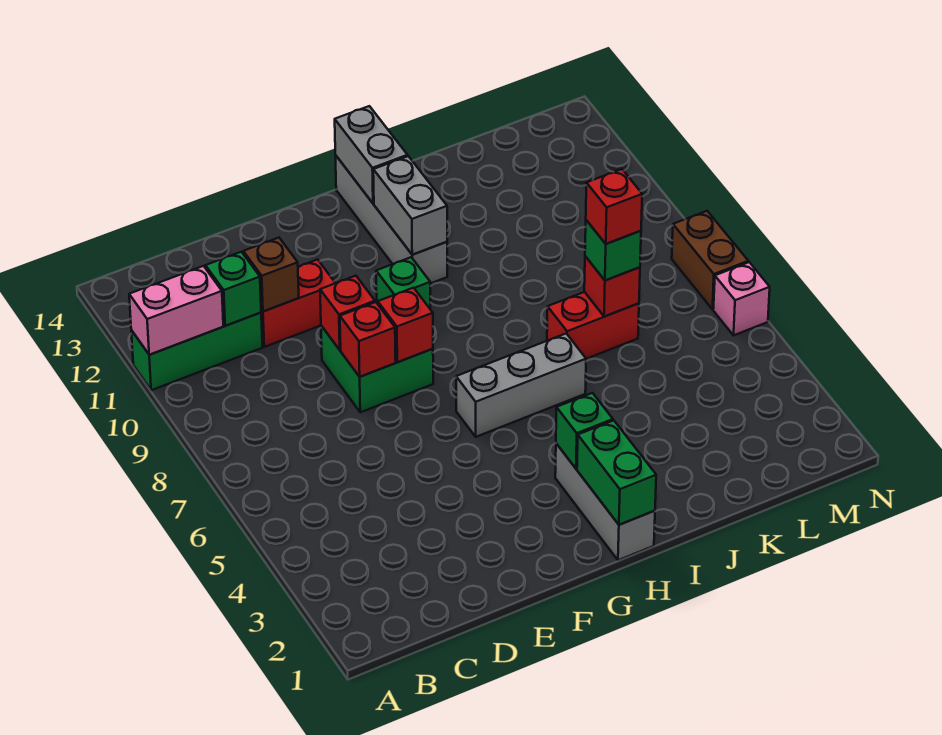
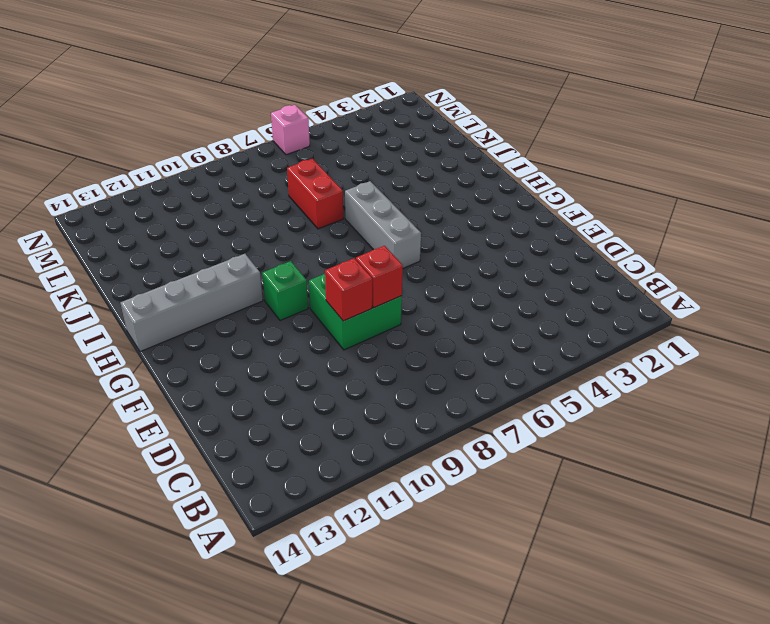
none -> green 1x3 brick [131,313,262,390]
none -> red 1x2 brick [261,260,335,347]
none -> grey 1x3 brick [555,443,655,560]

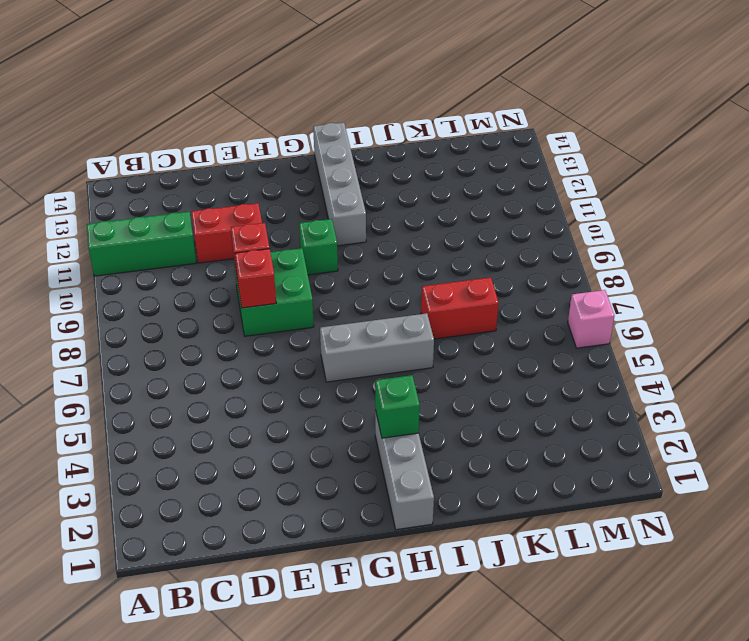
none -> brown 1x2 brick [672,211,748,309]
none -> pink 1x2 brick [129,266,223,355]
none -> green 1x1 brick [206,252,261,326]

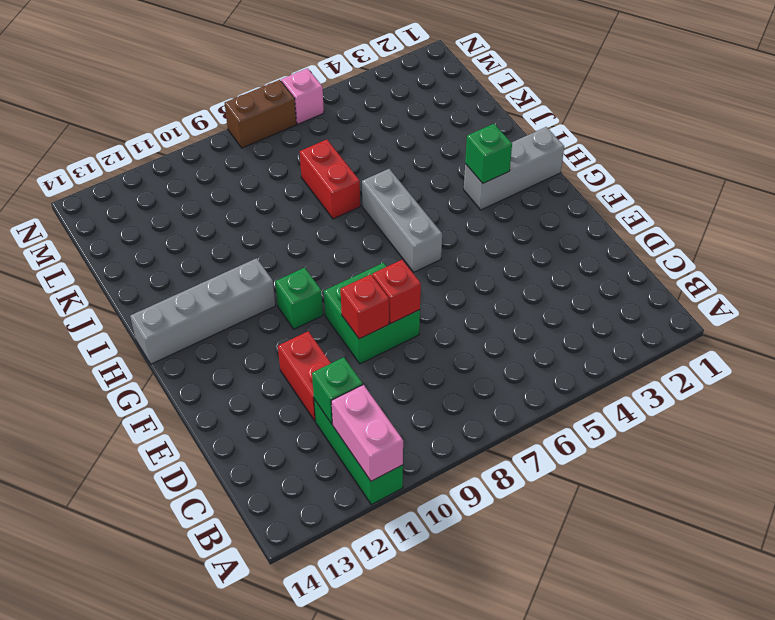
none -> brown 1x1 brick [243,238,299,312]
none -> red 1x1 brick [378,288,433,362]
none -> green 1x2 brick [577,420,656,525]

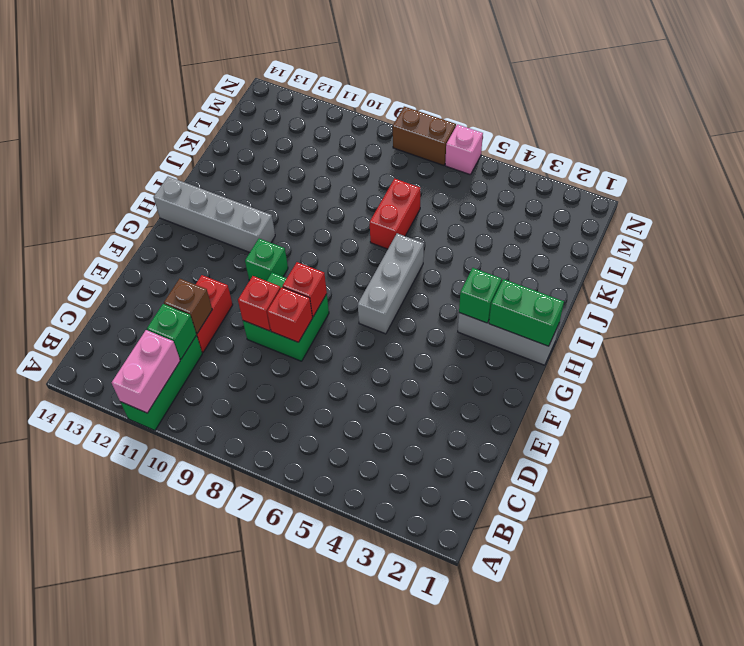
none -> grey 1x2 brick [373,156,447,255]
none -> grey 1x2 brick [335,106,408,203]
none -> red 1x1 brick [584,256,640,317]

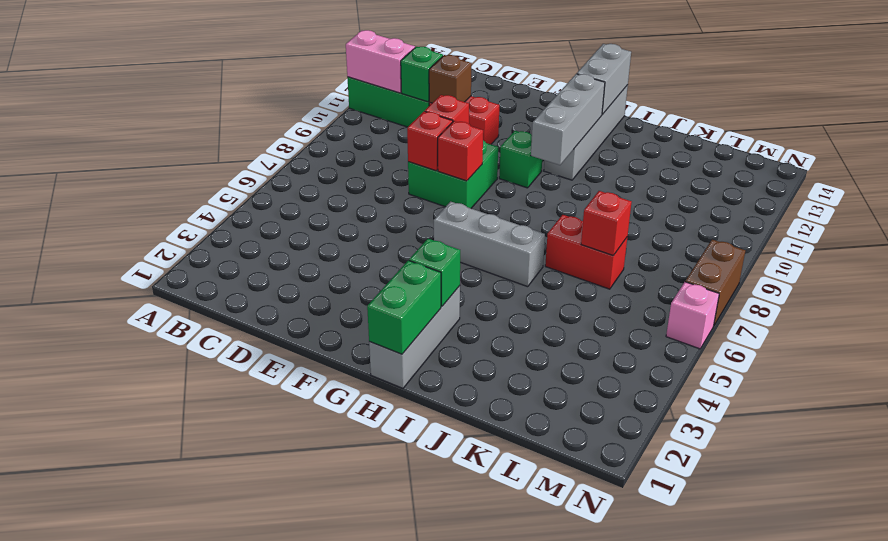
grey 1x3 brick [531,74,605,165] -> grey 1x2 brick [373,156,447,255]
none -> green 1x1 brick [585,220,641,280]
none -> red 1x1 brick [586,169,642,244]

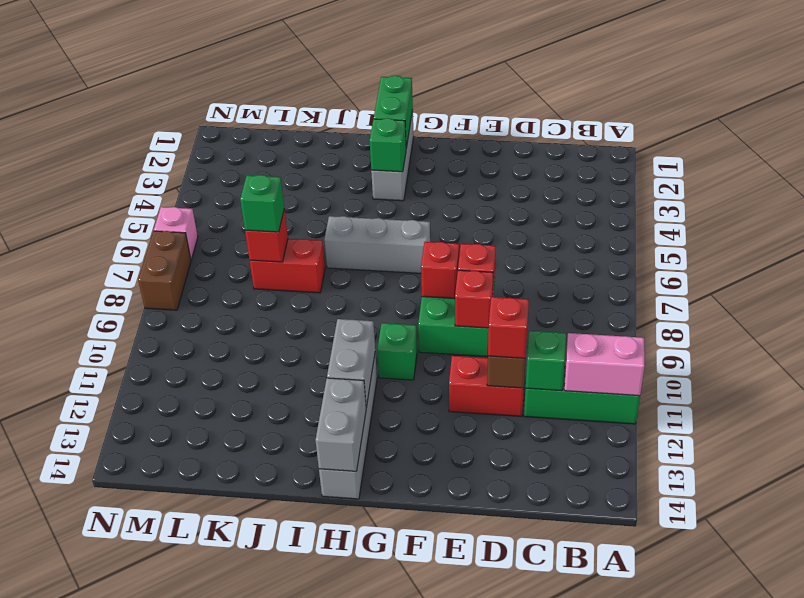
red 1x1 brick [488,297,529,358] -> red 1x1 brick moved to [586,169,642,244]

